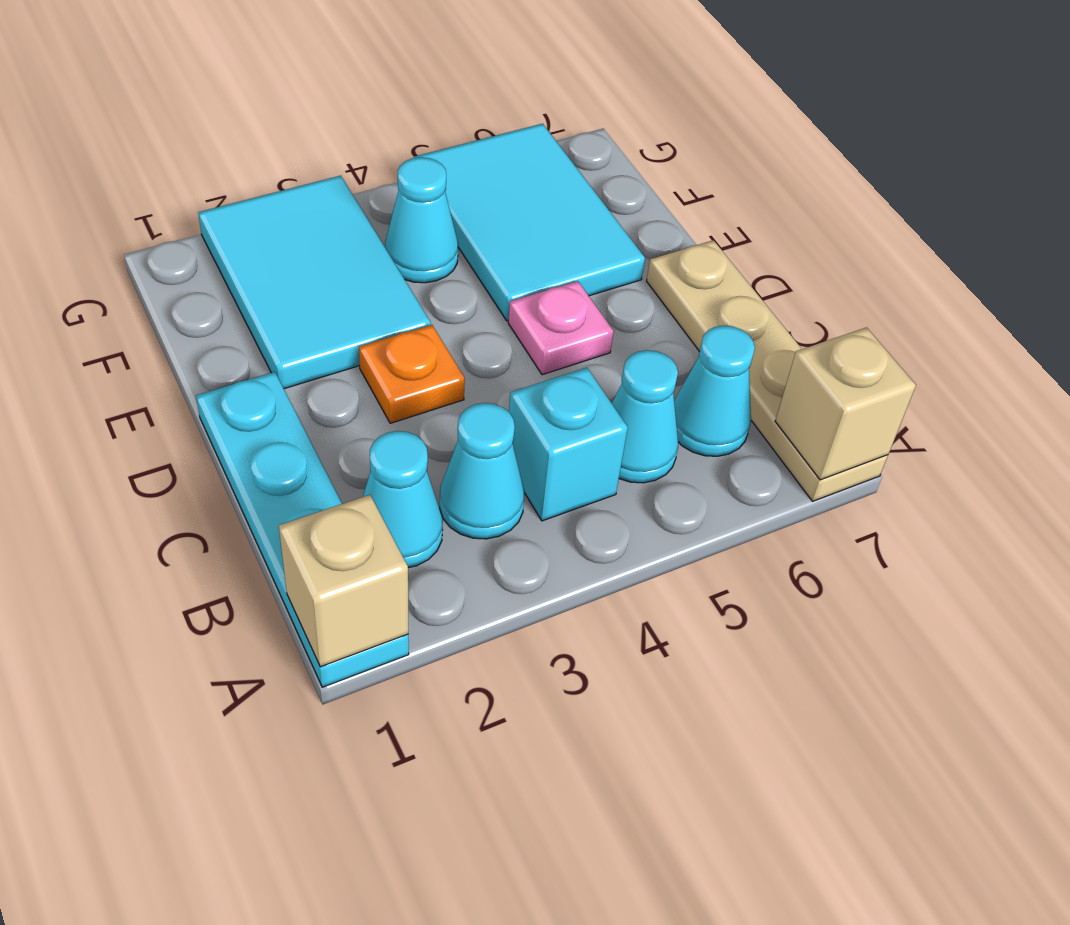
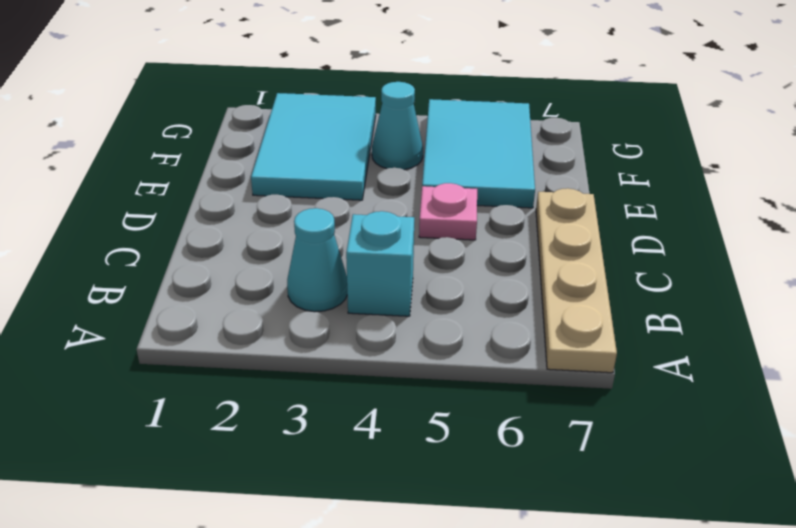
none -> cyan 1x4 plate [196,372,409,687]
none -> cyan 1x1 cone [363,431,443,568]
none -> cyan 1x1 cone [612,350,678,483]

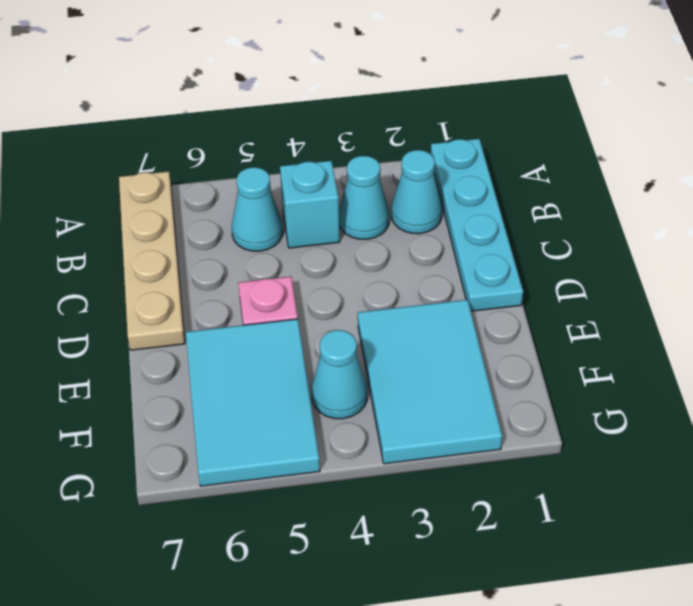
none -> cyan 1x1 cone [674,326,755,456]
none -> orange 1x1 plate [359,325,465,423]
none -> tan 1x1 brick [279,495,408,667]

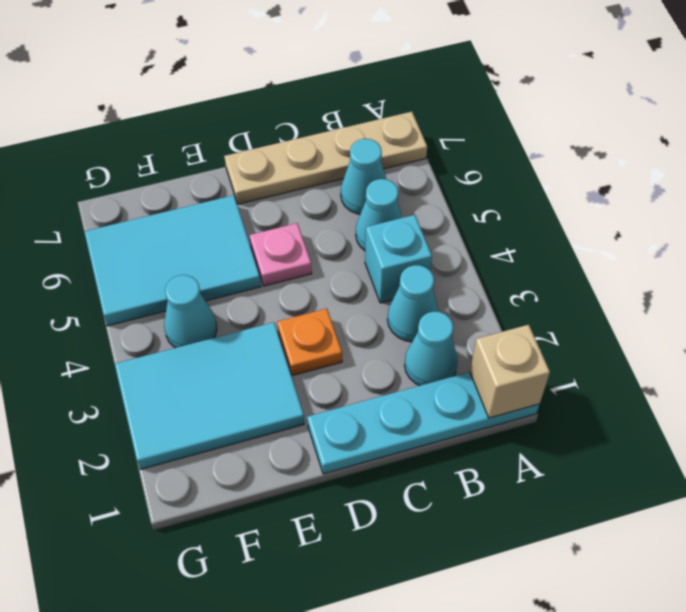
none -> tan 1x1 brick [775,328,916,480]

